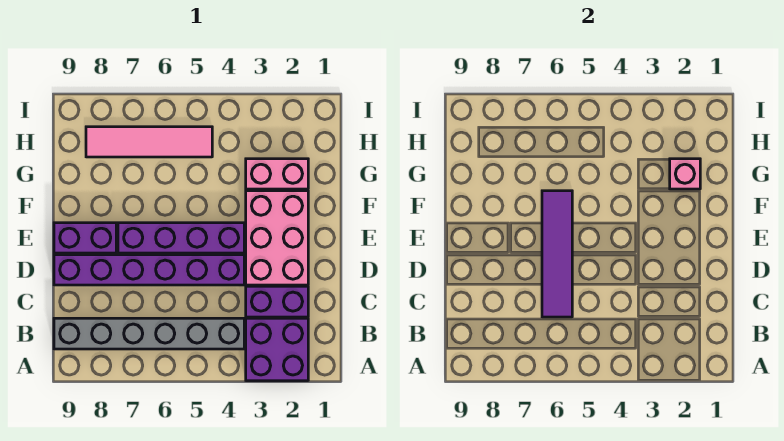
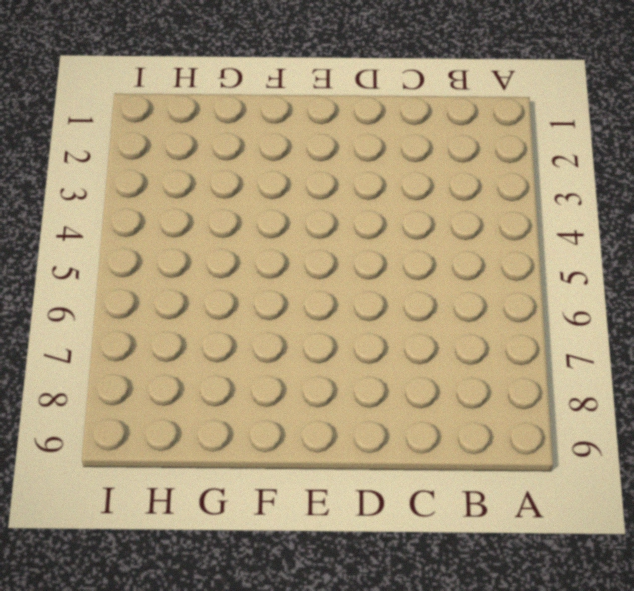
none -> purple 2x2 brick [246,318,308,381]
none -> grey 1x6 brick [54,318,244,349]

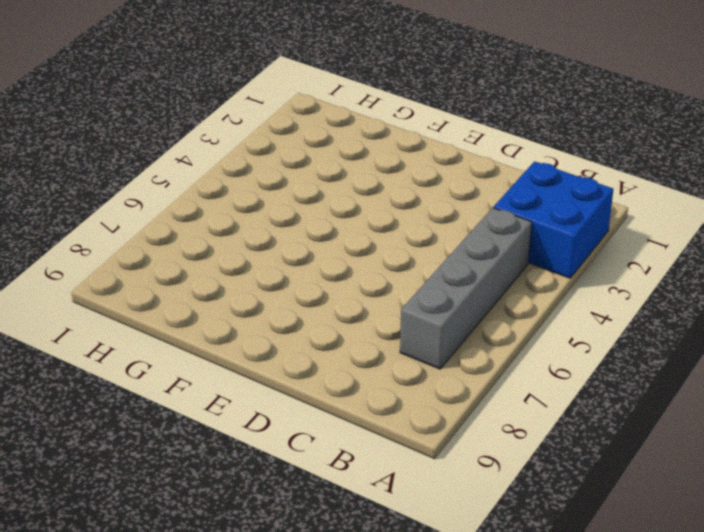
blue 2x2 brick [494,162,613,278] -> purple 2x2 brick [246,318,308,381]
grey 1x4 brick [400,208,532,369] -> grey 1x6 brick [54,318,244,349]
none -> purple 1x2 brick [246,286,308,317]
none -> pink 2x3 brick [246,191,308,285]

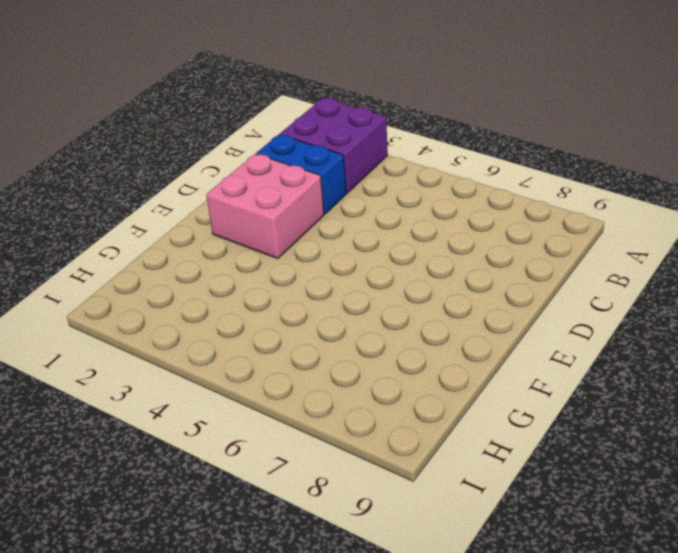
blue 1x2 brick [256,135,346,214] -> purple 1x2 brick [246,286,308,317]
pink 2x2 brick [206,154,324,259] -> pink 2x3 brick [246,191,308,285]
none -> grey 1x6 brick [54,318,244,349]
none -> purple 1x6 brick [54,255,244,285]

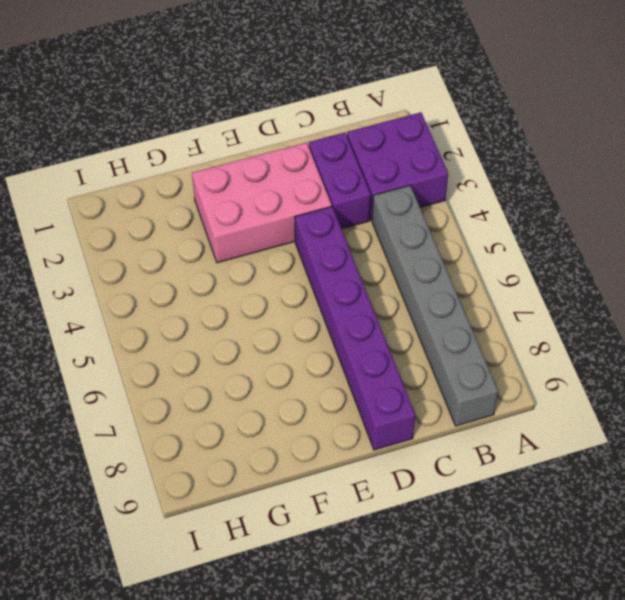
none -> purple 1x4 brick [118,223,244,253]
none -> purple 1x2 brick [54,223,116,253]

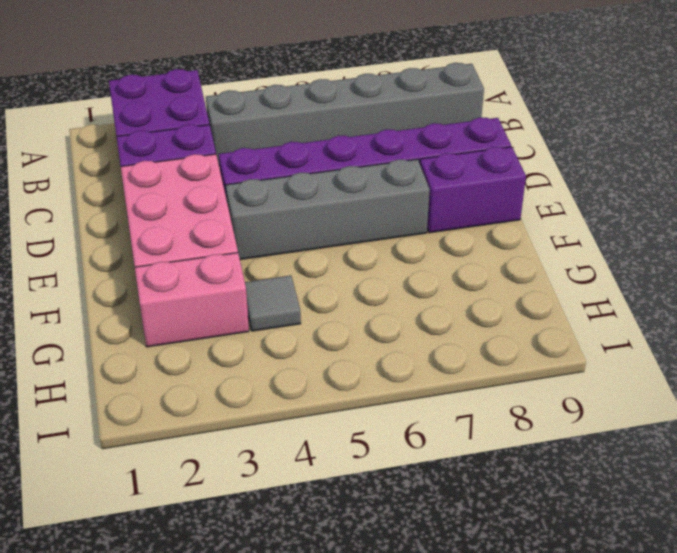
grey 1x4 brick [226,159,430,260] -> purple 1x4 brick [118,223,244,253]
grey 1x1 tile [245,276,301,331] -> none
none -> pink 1x4 tile [86,127,212,157]
none -> purple 1x4 tile [542,191,572,317]

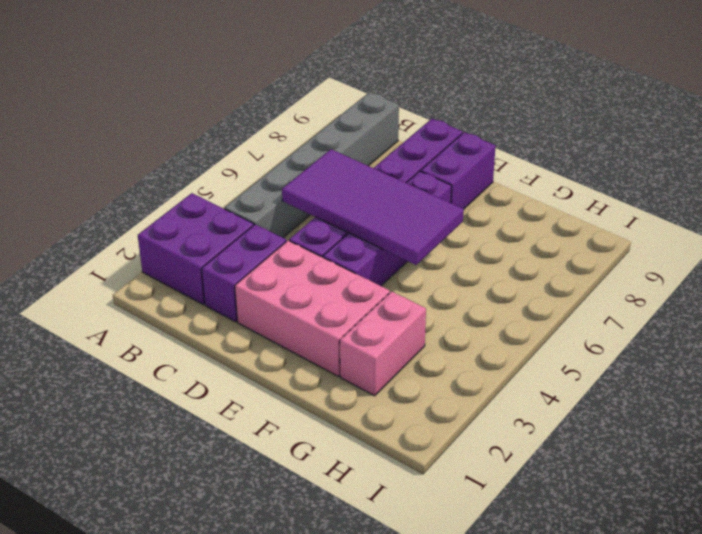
purple 2x4 tile [282,149,464,265] -> purple 1x4 tile [542,191,572,317]
none -> pink 1x4 tile [86,127,212,157]
none -> pink 1x1 brick [670,159,700,189]

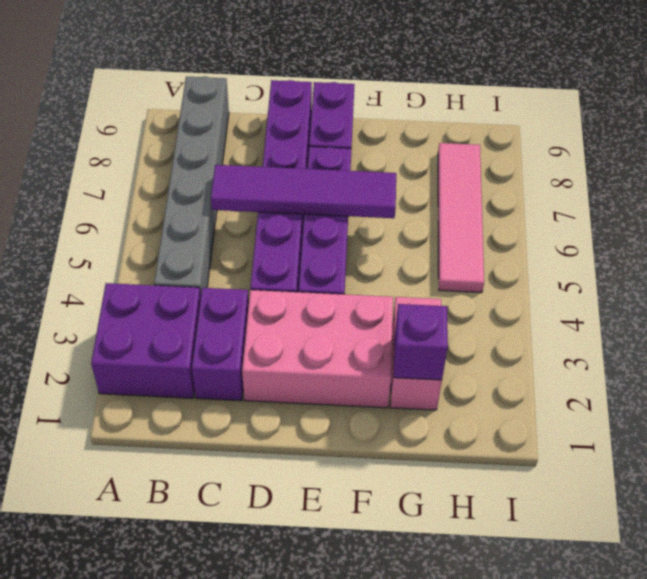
purple 1x1 brick [394,304,448,380] -> pink 1x1 brick [670,159,700,189]

